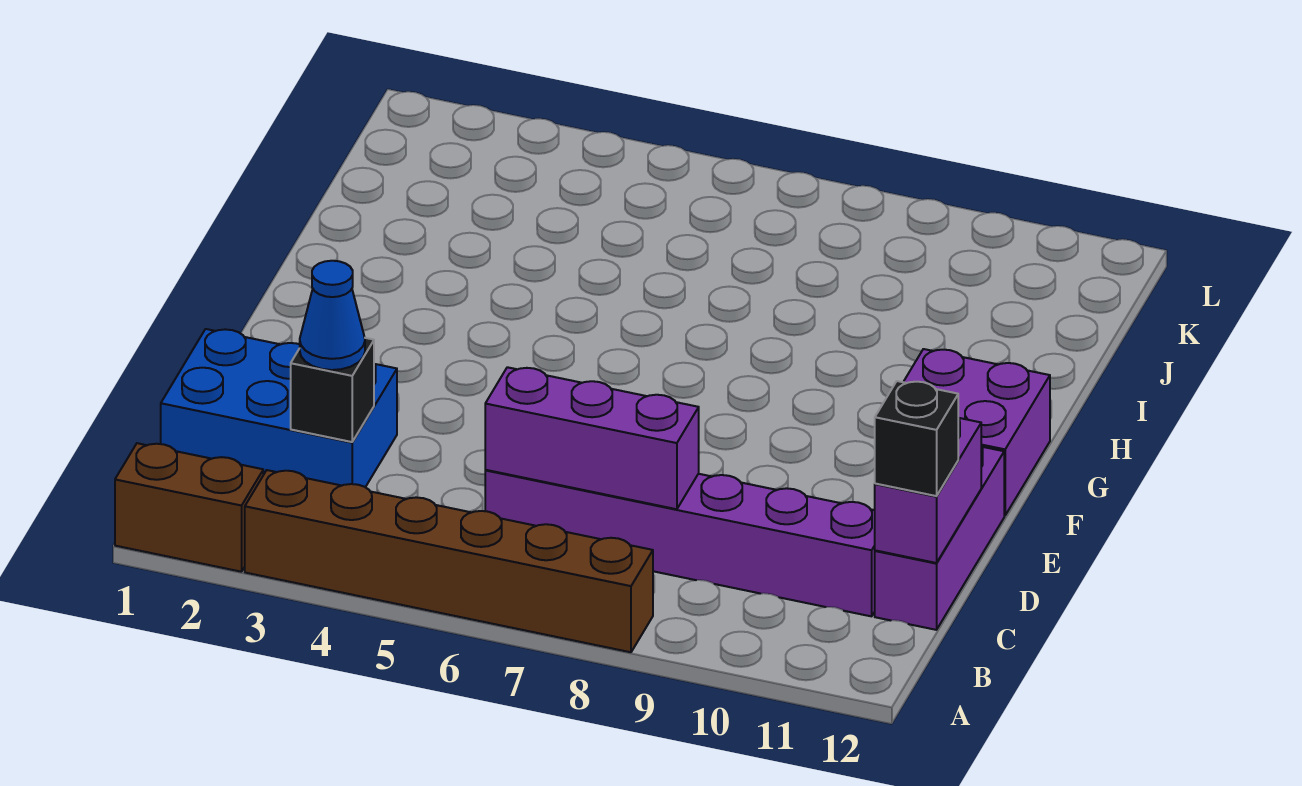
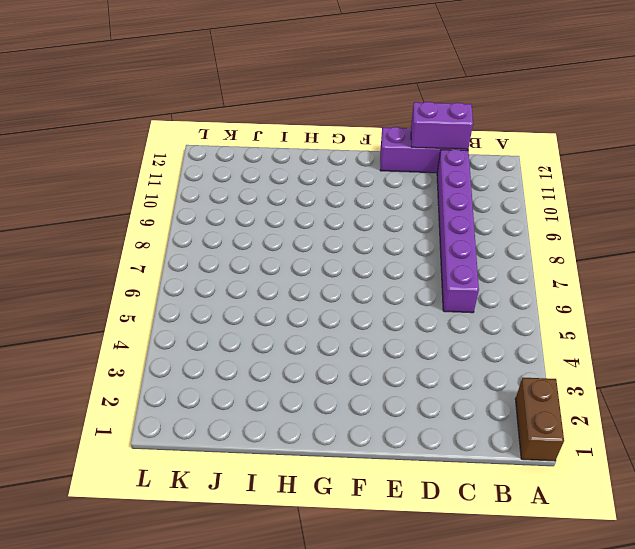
none -> brown 1x6 brick [245,470,653,652]
none -> blue 2x3 brick [161,329,397,487]

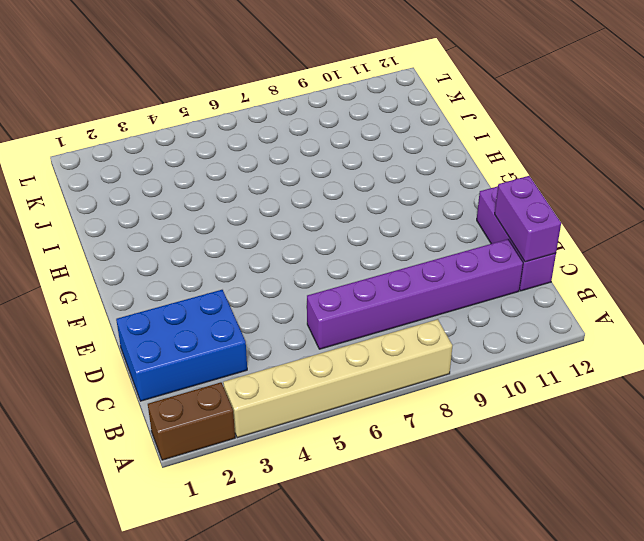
tan 1x6 brick [223,319,452,438] -> brown 1x6 brick [245,470,653,652]
none -> purple 2x2 brick [904,349,1050,516]
none -> black 1x1 brick [291,338,374,442]

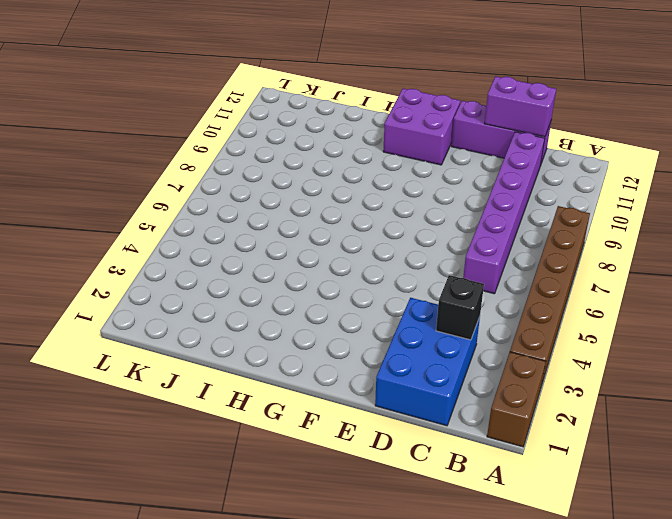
none -> purple 1x3 brick [485,367,699,509]
none -> blue 1x1 cone [300,261,365,370]

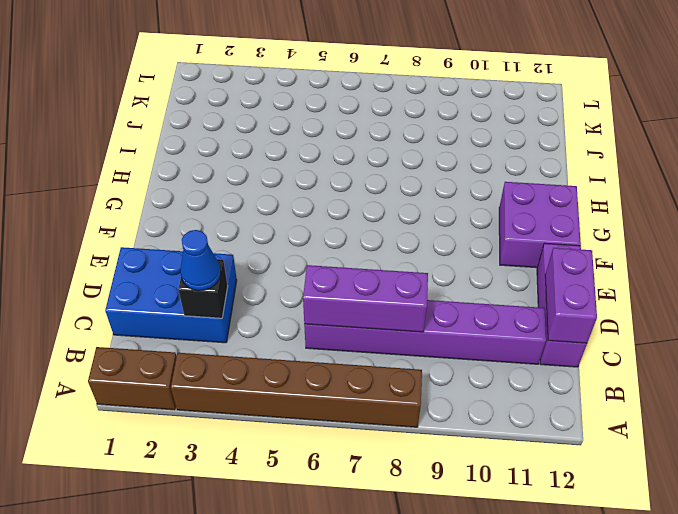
none -> black 1x1 brick [875,381,958,496]

